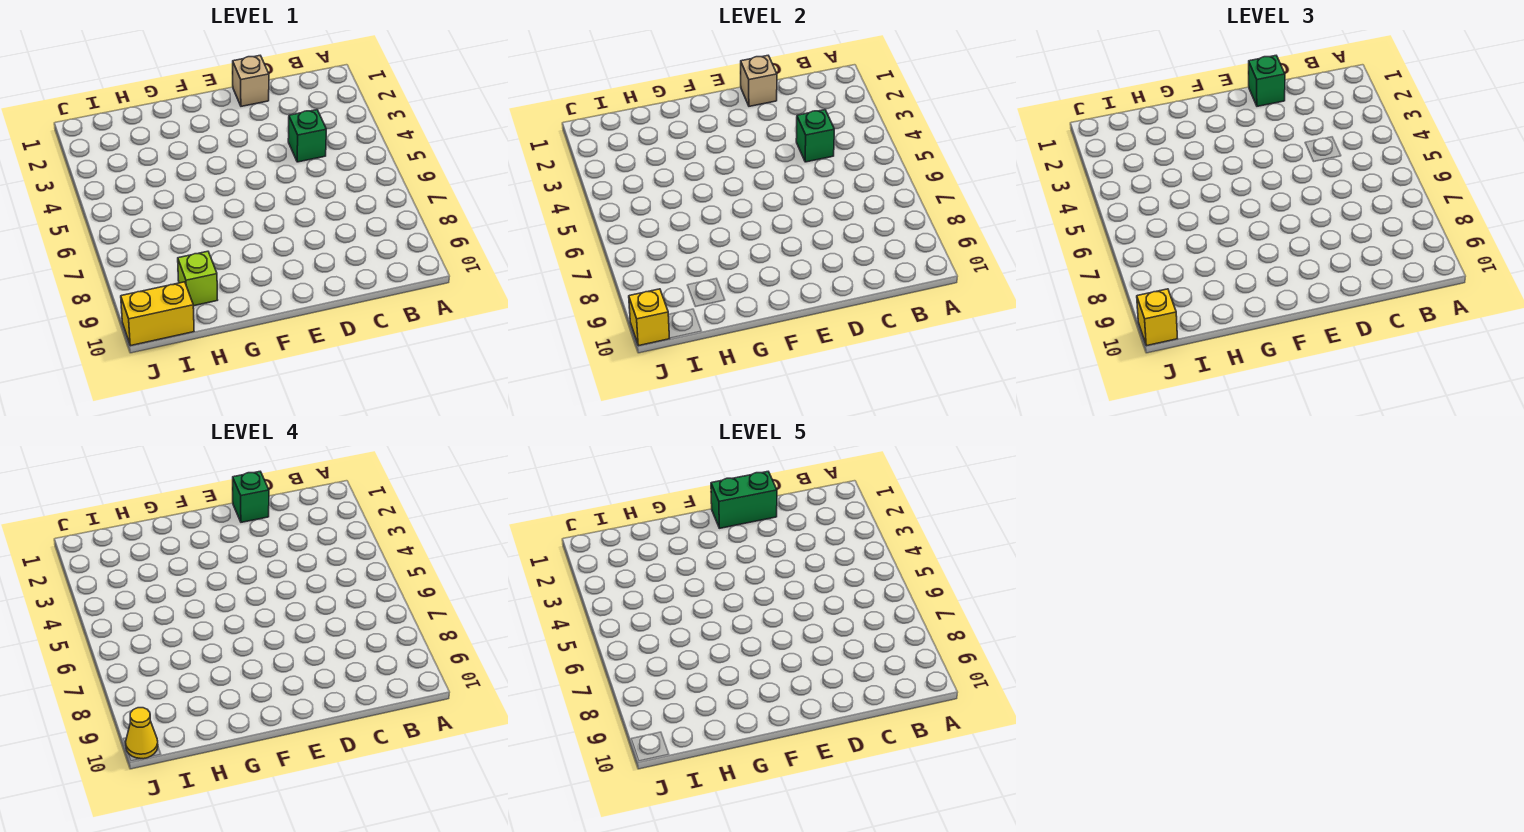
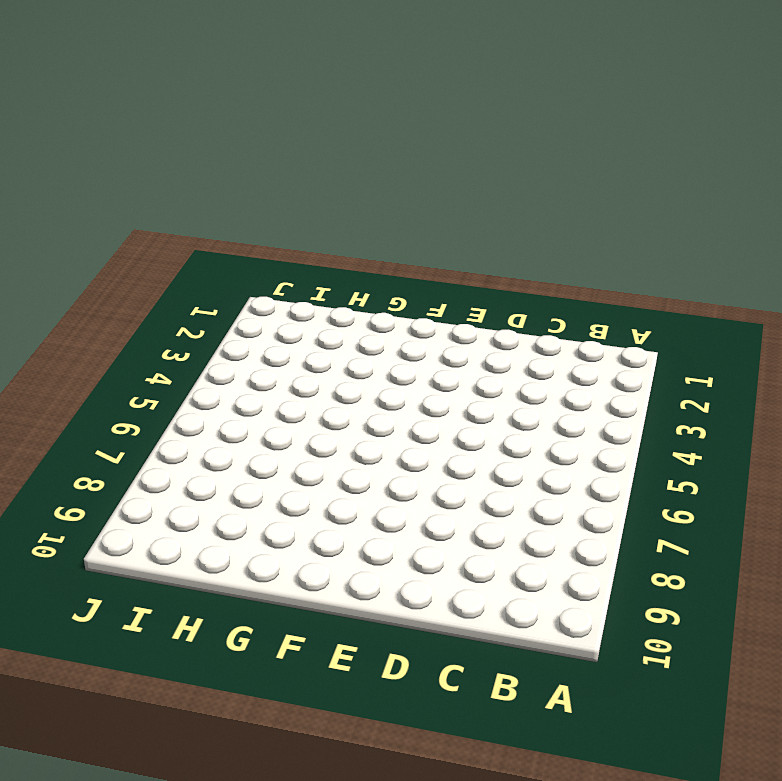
none -> green 1x1 brick [288,110,326,162]
none -> tan 1x1 brick [233,56,269,106]
none -> lime 1x1 brick [178,251,217,306]

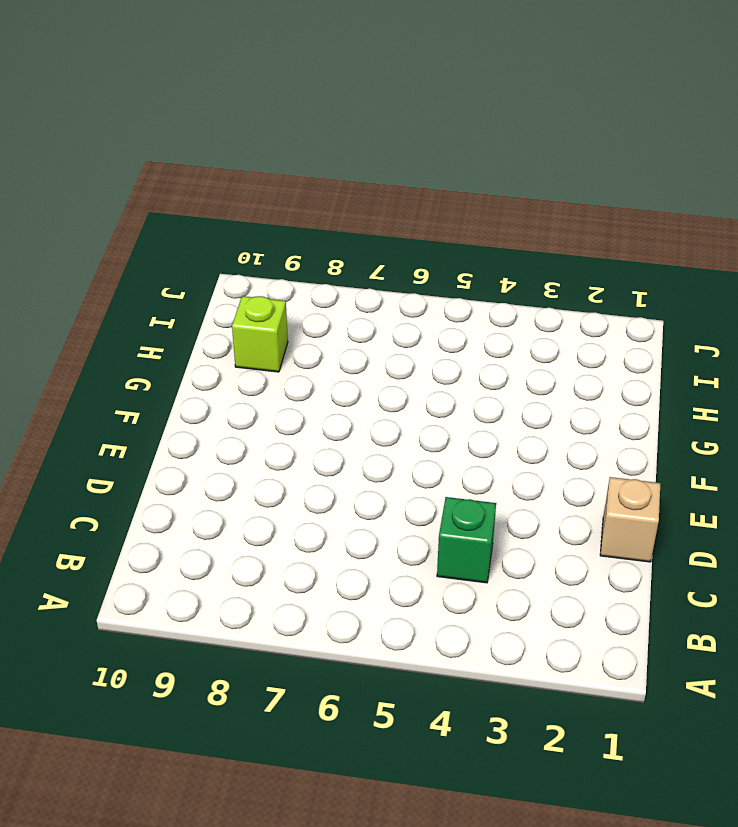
none -> yellow 1x2 brick [121,282,194,346]
none -> green 1x1 brick [796,110,834,162]
none -> tan 1x1 brick [741,56,777,106]

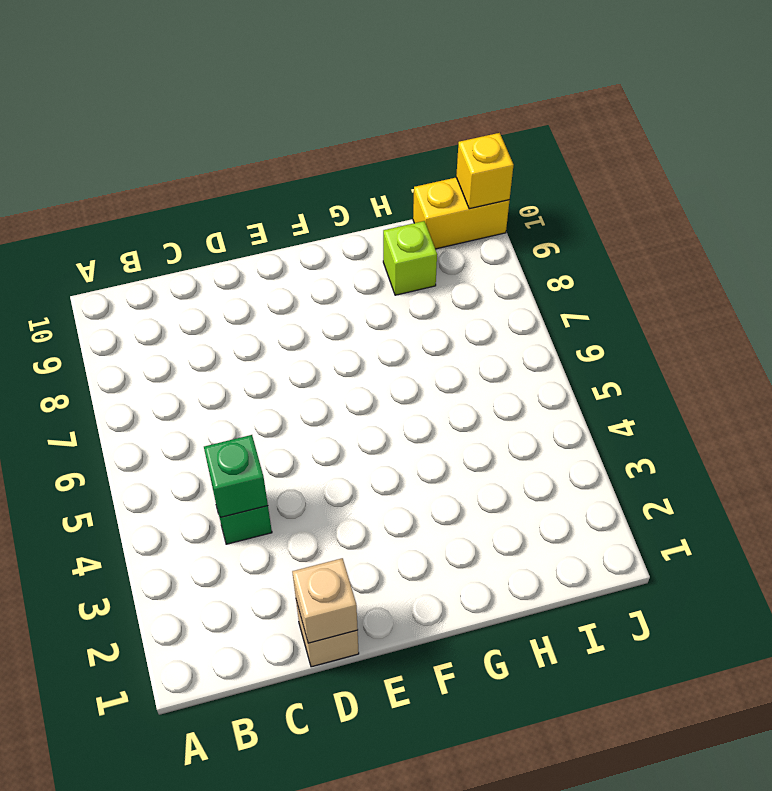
none -> green 1x1 brick [1249,56,1285,106]
none -> yellow 1x1 brick [1137,289,1178,346]
none -> green 1x1 brick [233,472,269,522]

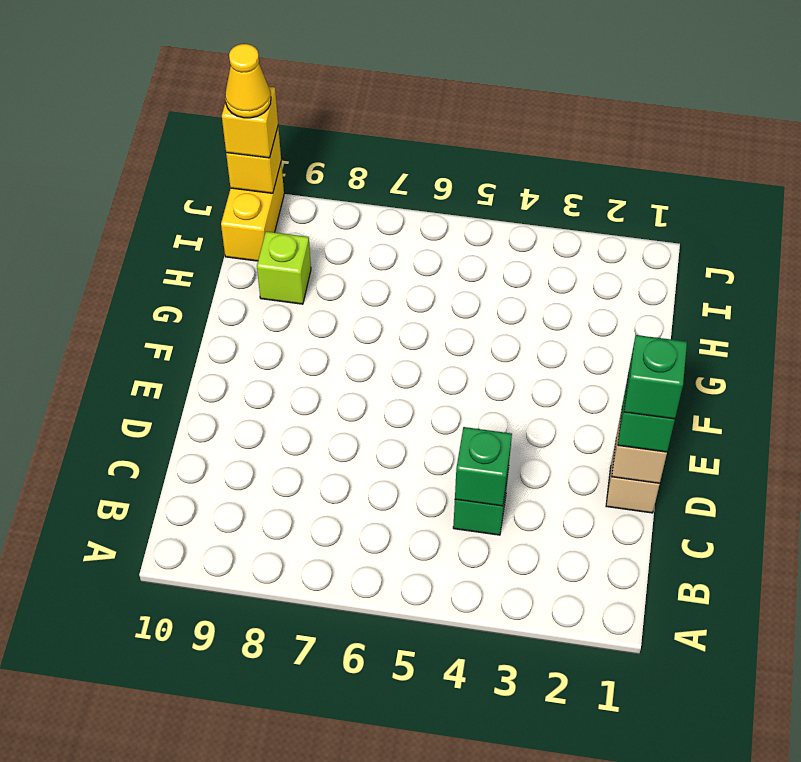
none -> green 1x2 brick [711,472,777,528]

